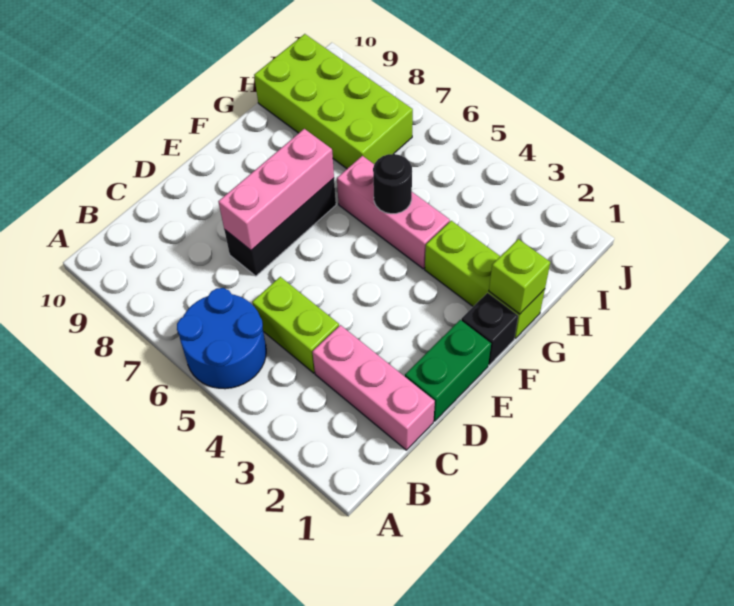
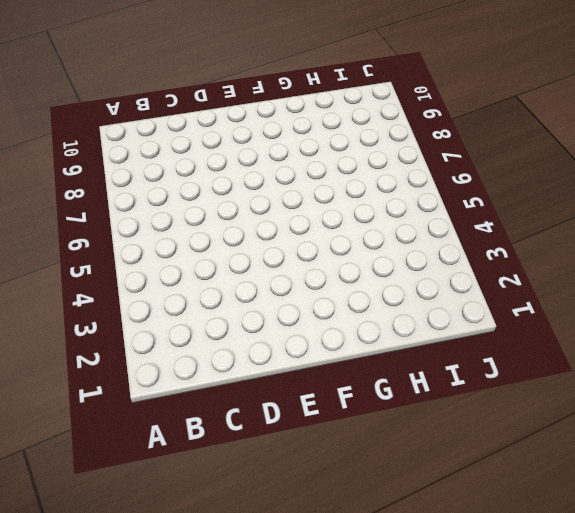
none -> blue 2x2 round brick [177,288,266,389]
none -> pink 1x3 brick [313,325,435,450]
none -> lime 1x2 brick [252,277,339,373]

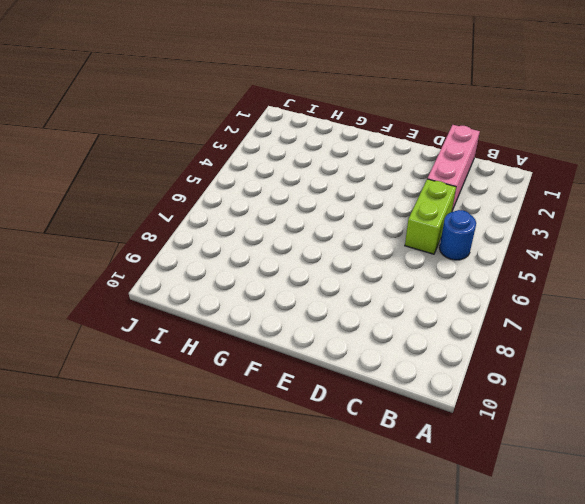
blue 1x1 round brick [439,210,476,260] -> blue 2x2 round brick [177,288,266,389]
none -> green 1x2 brick [405,320,491,421]
none -> black 1x3 brick [224,178,336,276]
none -> black 1x1 brick [461,293,518,365]

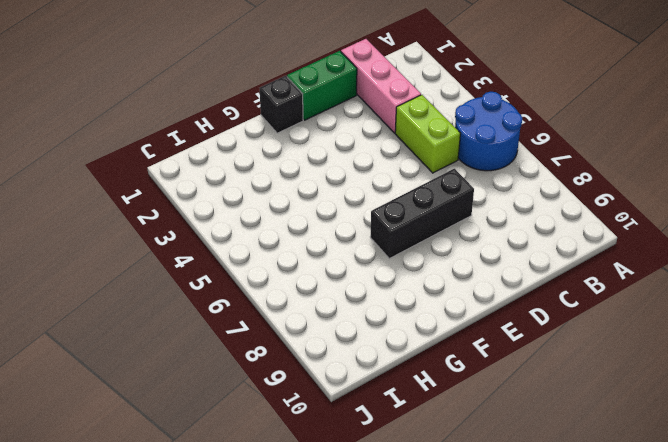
none -> lime 1x3 brick [425,221,545,338]
none -> pink 1x3 brick [337,156,450,269]
none -> lime 2x4 brick [254,34,413,169]

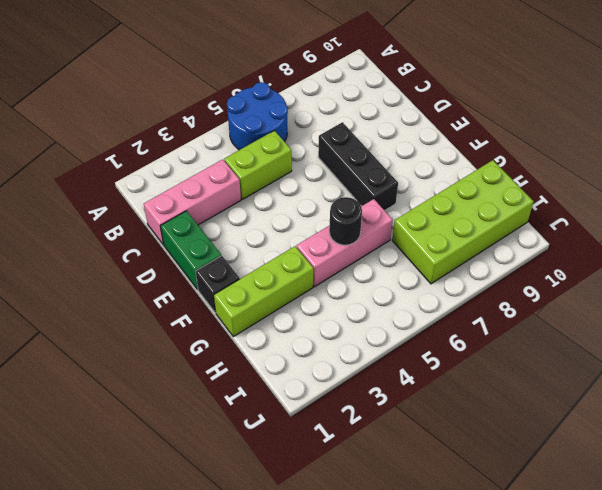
none -> pink 1x3 brick [218,129,334,250]
none -> lime 1x1 brick [489,239,550,314]

